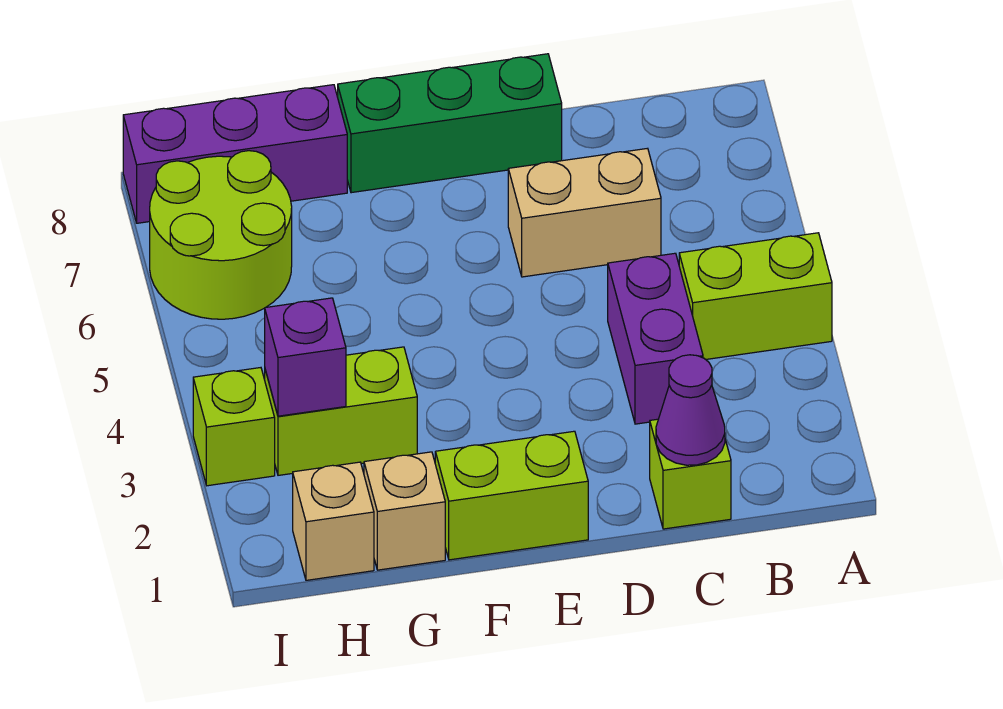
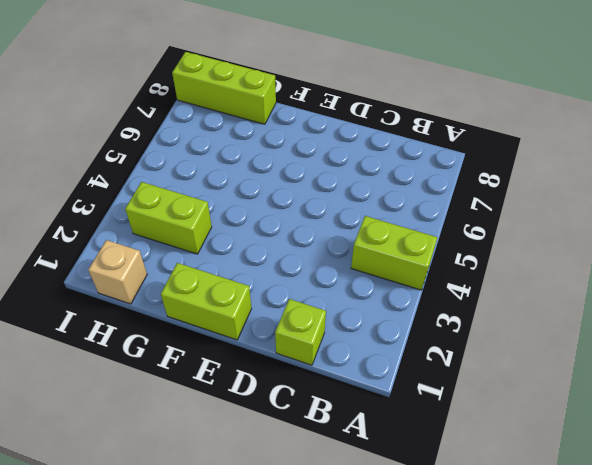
lime 1x3 brick [172,52,276,124] -> purple 1x3 brick [123,85,347,223]
none -> purple 1x2 brick [608,253,703,424]
none -> tan 1x2 brick [508,148,661,277]
none -> green 1x3 brick [338,54,562,193]

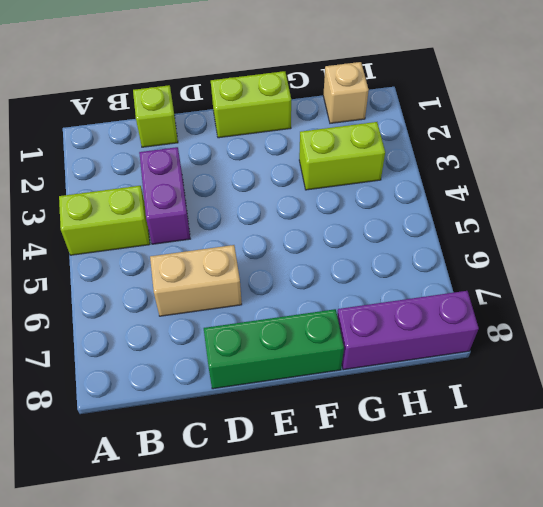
none -> tan 1x1 brick [364,452,445,570]
none -> lime 2x2 round brick [150,151,292,319]
none -> lime 1x1 brick [193,368,275,486]

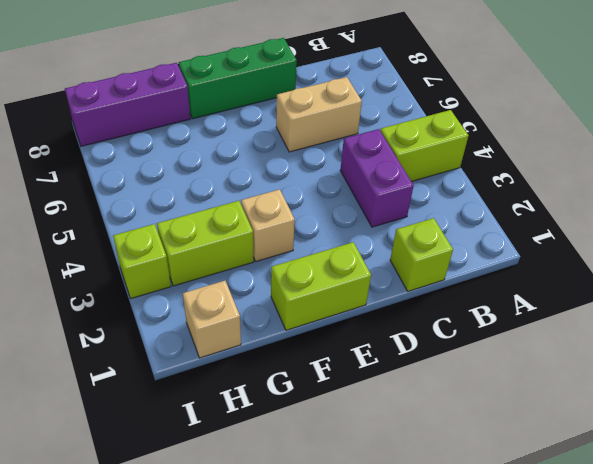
tan 1x1 brick [241,189,295,261] -> tan 1x1 brick moved to [364,452,445,570]
none -> lime 2x2 round brick [150,151,292,319]
none -> purple 1x1 cone [656,355,725,465]
none -> purple 1x1 brick [265,298,346,416]

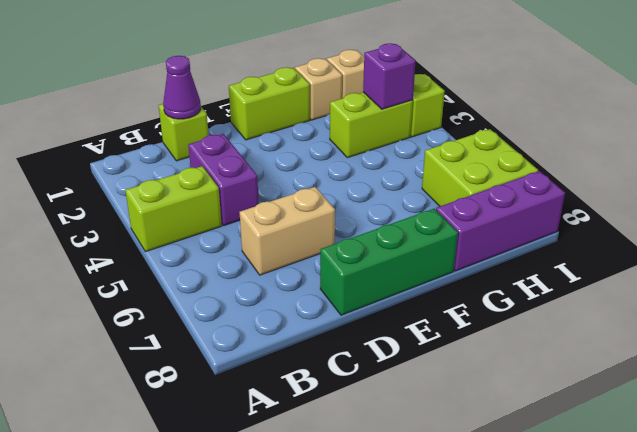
lime 2x2 brick [422,129,538,206] -> lime 2x2 round brick [150,151,292,319]

